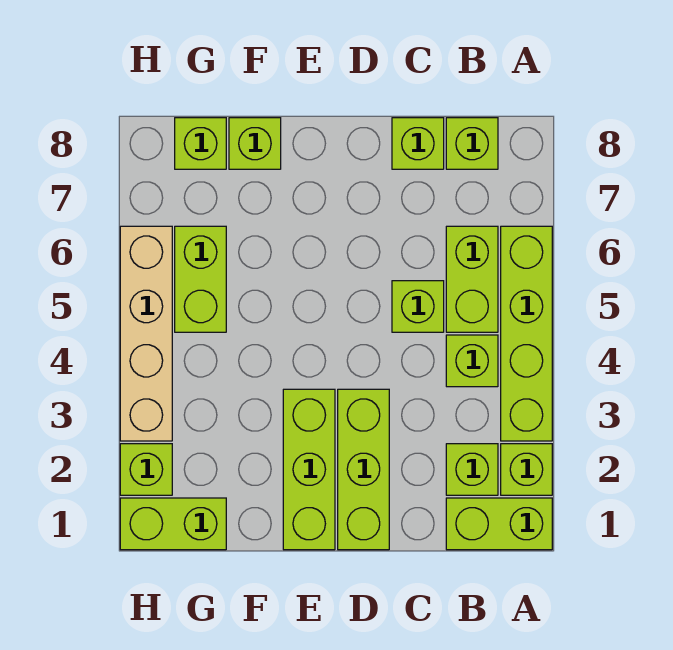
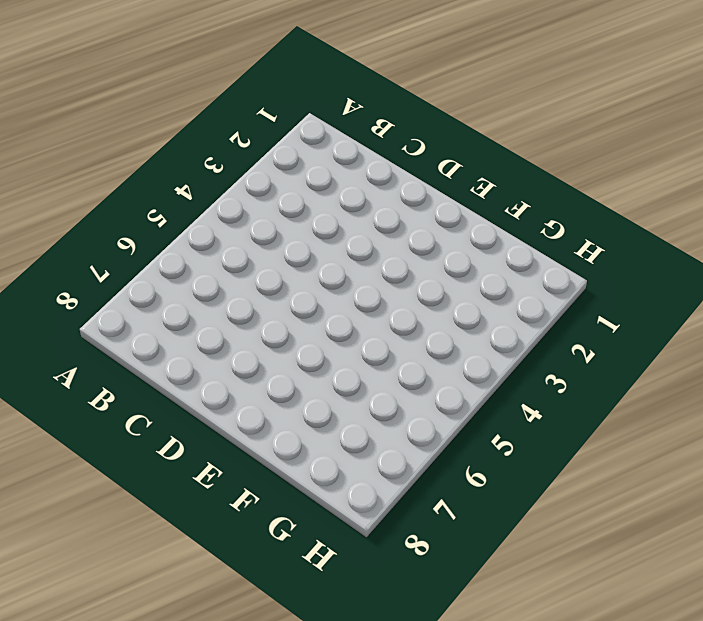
none -> lime 1x2 brick [446,498,552,550]
none -> lime 1x1 brick [501,444,552,495]
none -> lime 1x4 brick [501,226,552,441]

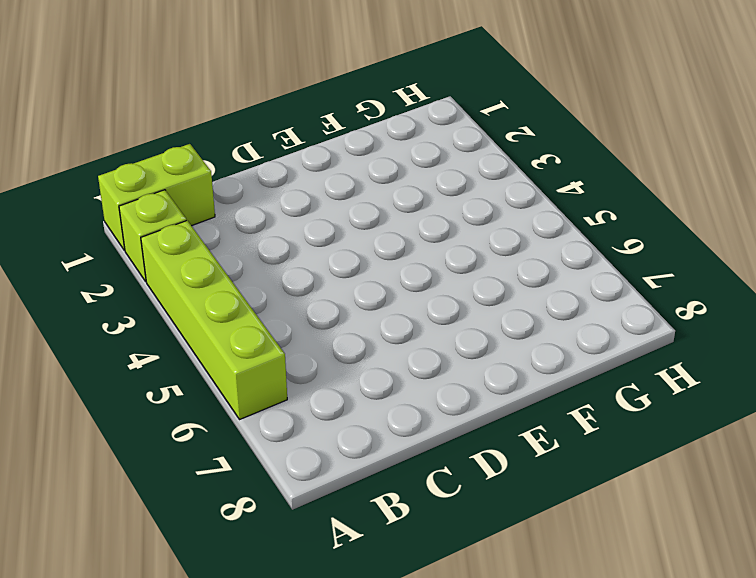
none -> lime 1x1 brick [446,444,498,495]
none -> lime 1x1 brick [446,335,498,387]
none -> lime 1x2 brick [446,226,498,332]

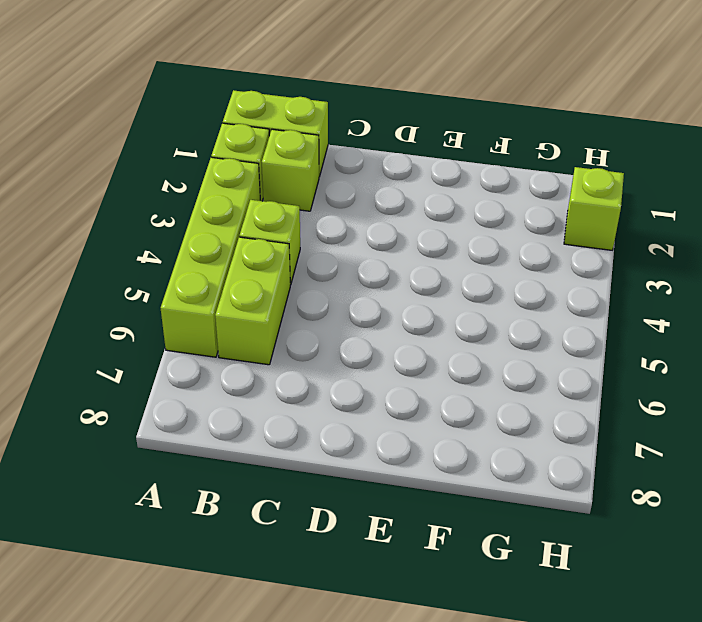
none -> lime 1x1 brick [446,118,498,169]
none -> lime 1x1 brick [392,281,444,332]
none -> lime 1x1 brick [392,118,444,169]

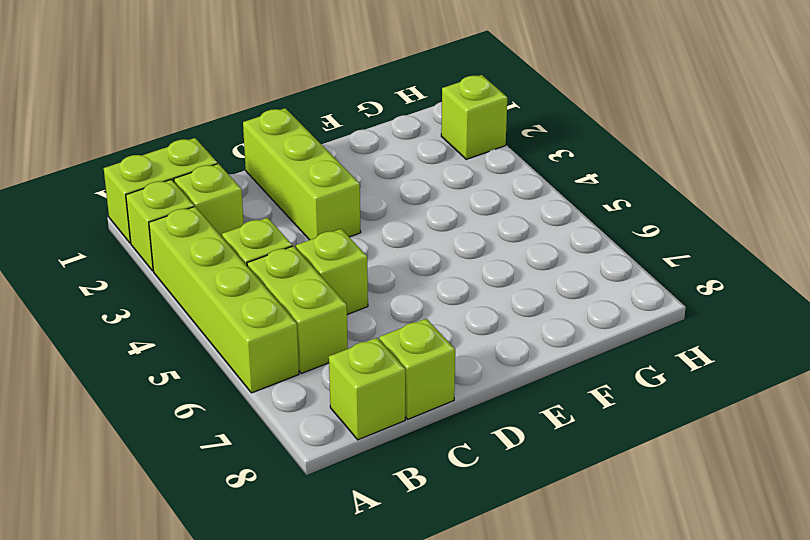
none -> lime 1x3 brick [283,389,335,550]
none -> lime 1x1 brick [229,118,281,169]
none -> lime 1x2 brick [120,498,226,550]

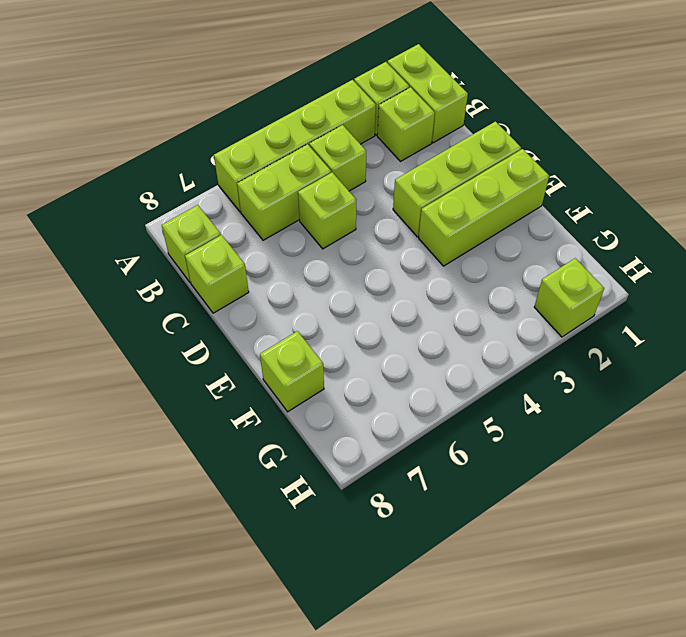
none -> lime 1x2 brick [120,498,226,550]
none -> lime 1x2 brick [175,226,226,332]
none -> lime 1x1 brick [175,118,226,169]

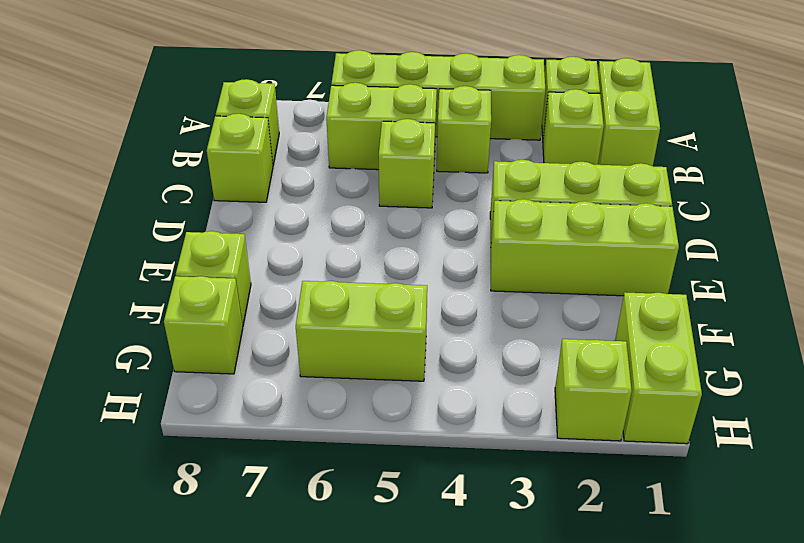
none -> tan 1x4 brick [120,226,172,441]

